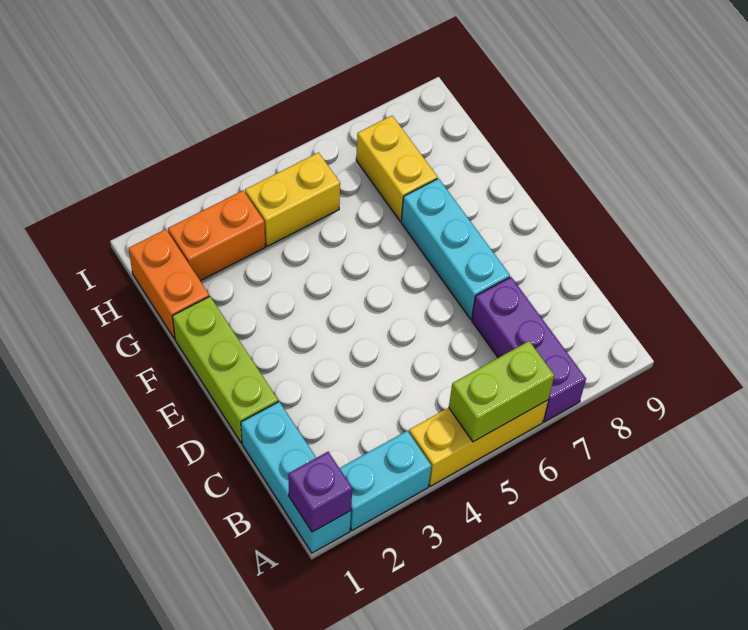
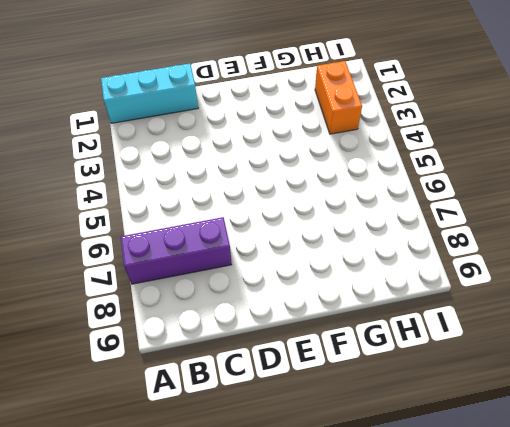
none -> cyan 1x2 brick [340,431,431,530]
none -> yellow 1x3 brick [409,400,548,486]
none -> lime 1x3 brick [172,296,278,443]

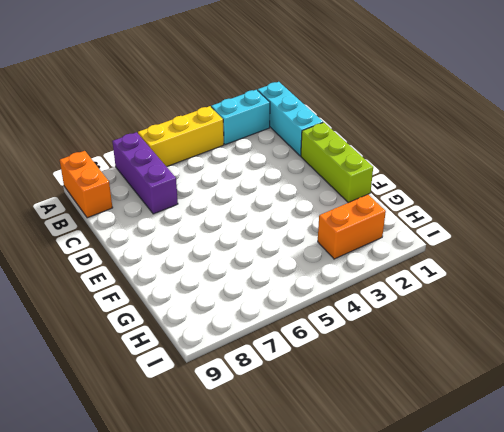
orange 1x2 brick [60,151,113,218] -> orange 1x2 brick moved to [129,229,209,339]
none -> cyan 1x3 brick [401,178,510,319]
none -> yellow 1x2 brick [356,116,438,221]
none -> yellow 1x2 brick [245,153,340,246]

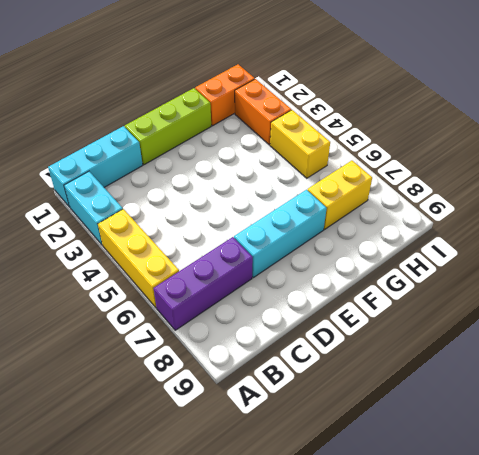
none -> purple 1x1 brick [288,452,352,532]
none -> lime 1x2 brick [449,341,554,442]

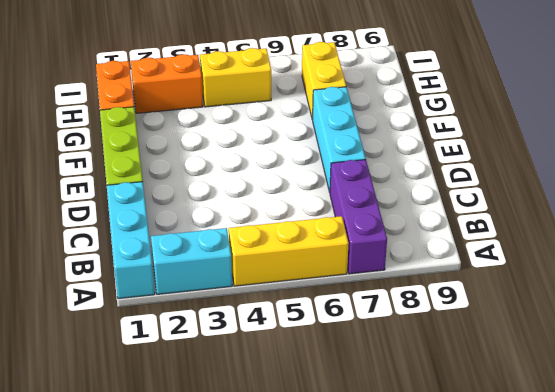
none -> purple 1x1 brick [288,452,352,532]
none -> lime 1x2 brick [449,341,554,442]

